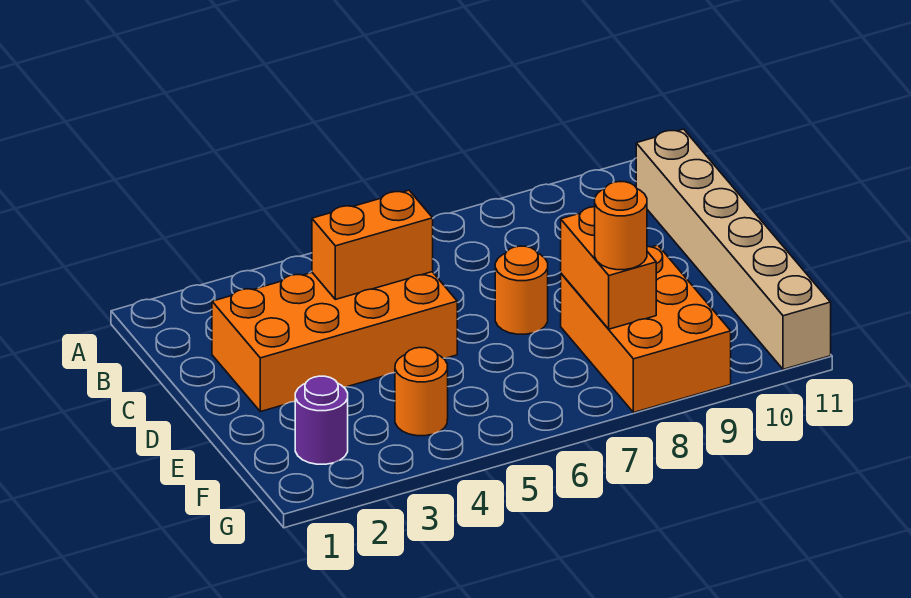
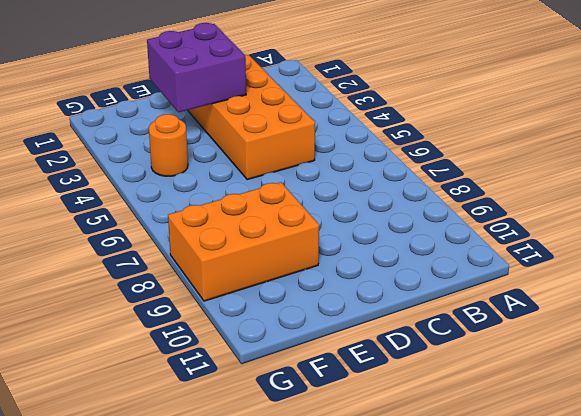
purple 2x2 brick [147,23,246,112] -> none
none -> tan 1x6 brick [636,129,831,369]
none -> orange 1x1 round brick [495,246,548,334]

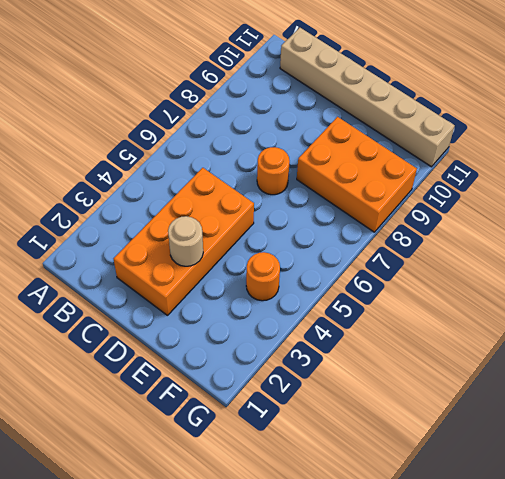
tan 1x1 round brick [168,216,203,266] -> none
none -> purple 1x1 round brick [295,376,348,464]
none -> orange 1x2 brick [312,190,433,299]

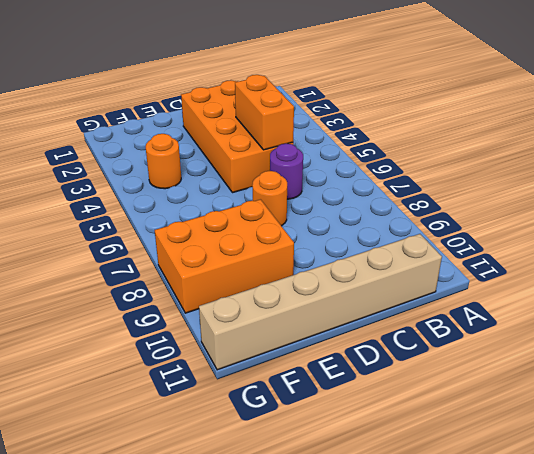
purple 1x1 round brick [270,144,303,199] -> purple 1x1 round brick moved to [295,376,348,464]
none -> orange 1x2 brick [561,207,656,329]
none -> orange 1x1 round brick [595,182,647,270]

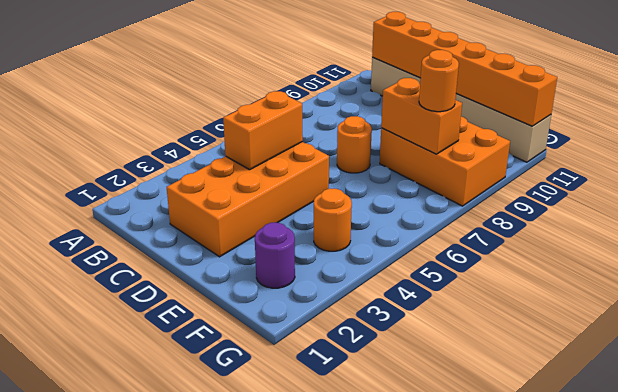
orange 1x6 brick [372,12,557,126] -> none

